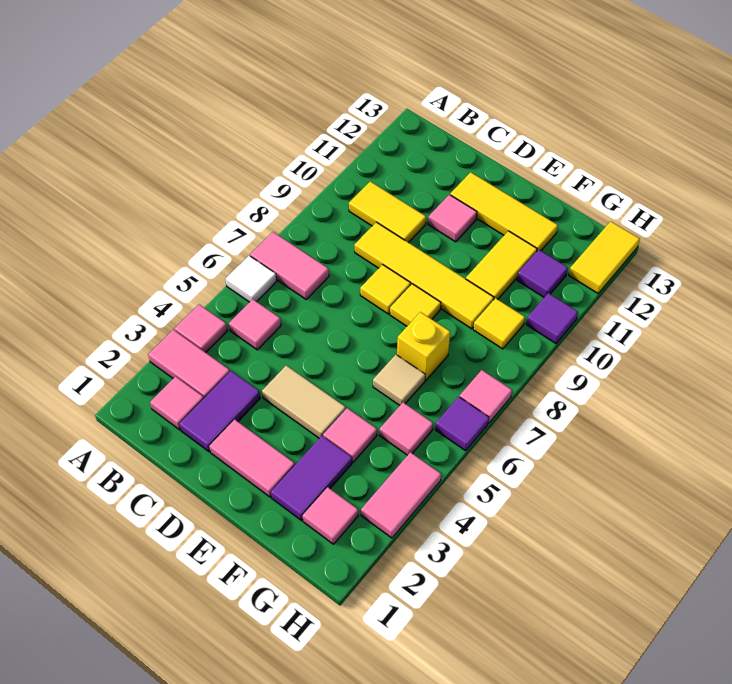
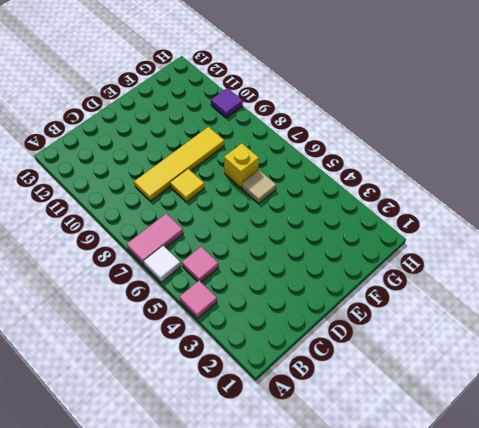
none -> pink 1x2 tile [148,330,230,398]
none -> pink 1x1 tile [150,377,204,430]
none -> yellow 1x2 tile [349,182,426,243]

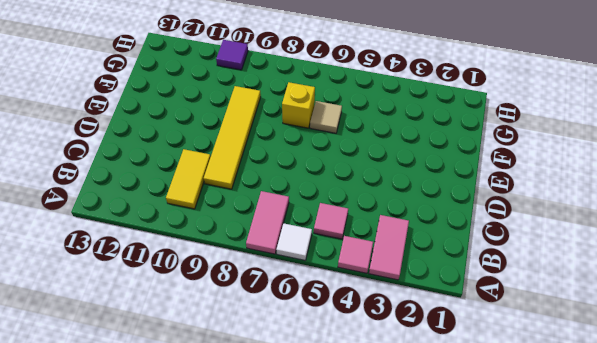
none -> pink 1x1 tile [150,377,204,430]
none -> purple 1x2 tile [179,371,260,452]
none -> pink 1x2 tile [209,419,295,497]

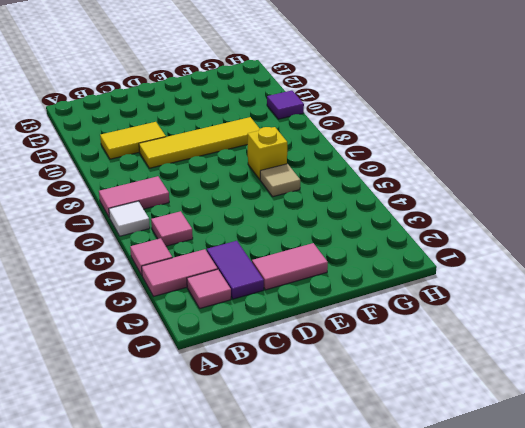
none -> tan 1x2 tile [262,365,346,438]
none -> yellow 1x1 tile [360,265,411,314]
none -> pink 1x1 tile [428,195,477,242]

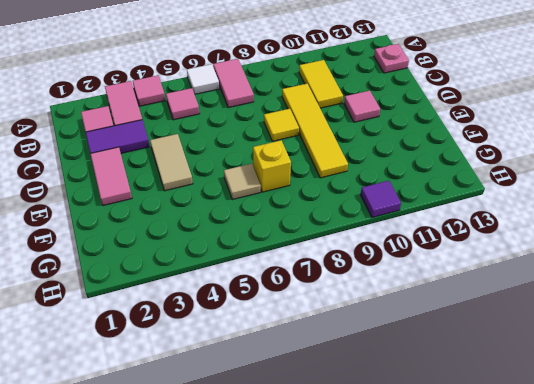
pink 1x1 plate [374,44,409,73] -> none
none -> yellow 1x3 tile [450,172,558,251]
none -> yellow 1x1 tile [390,284,441,326]
none -> purple 1x2 tile [271,436,352,520]

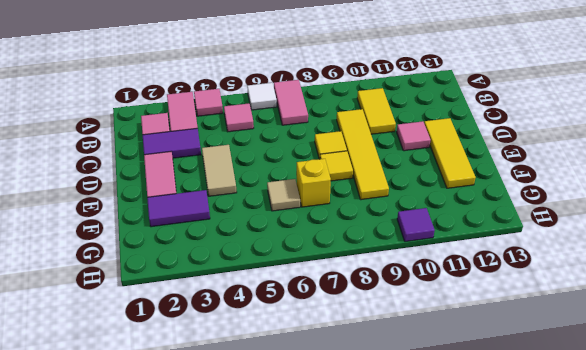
none -> pink 1x1 tile [323,408,377,462]
none -> yellow 1x2 tile [466,231,537,299]
none -> pink 1x1 tile [303,487,358,544]

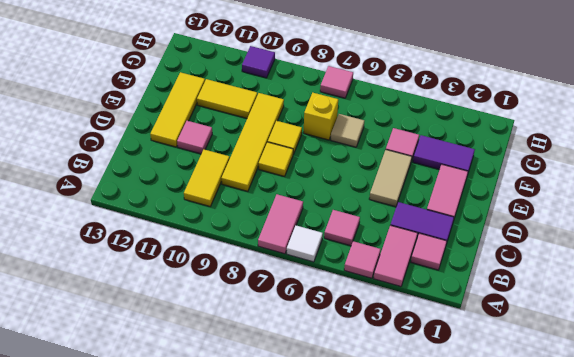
none -> pink 1x1 tile [303,487,358,544]
none -> pink 1x1 tile [380,403,433,455]
none -> yellow 1x1 tile [473,298,525,349]

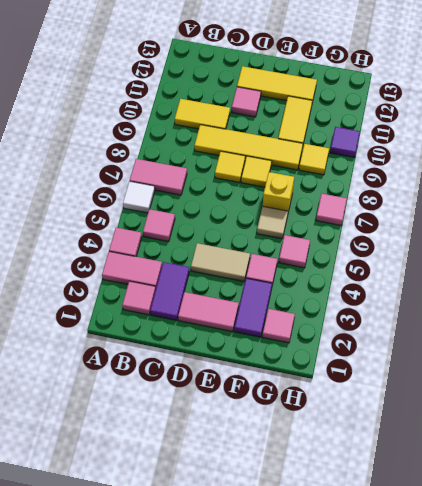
none -> purple 1x1 tile [517,250,568,297]
none -> pink 1x2 tile [361,452,441,538]
none -> purple 1x1 tile [435,397,489,451]

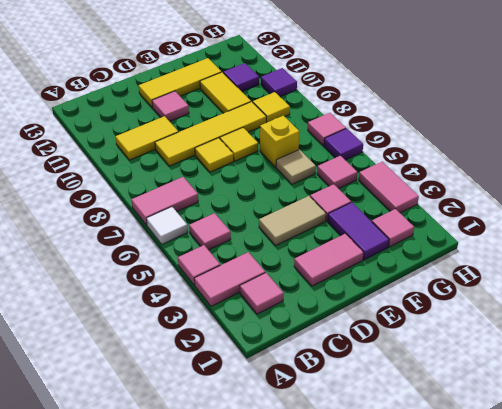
none -> purple 1x2 tile [179,371,260,452]
none -> yellow 1x2 tile [569,221,640,293]

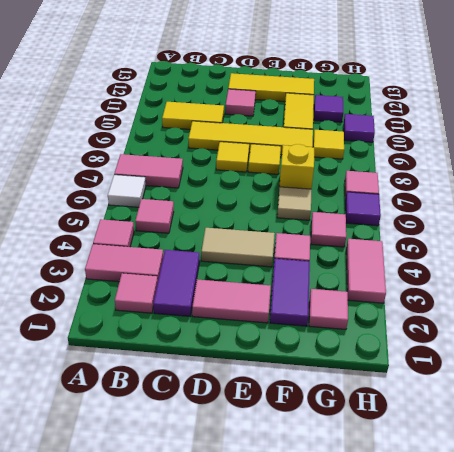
none -> yellow 1x2 tile [569,221,640,293]

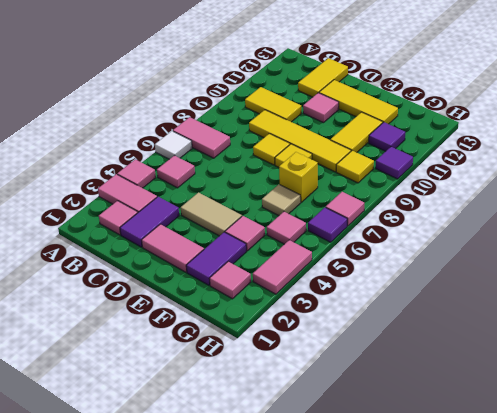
yellow 1x2 tile [298,58,348,97] -> yellow 1x2 tile moved to [569,221,640,293]

